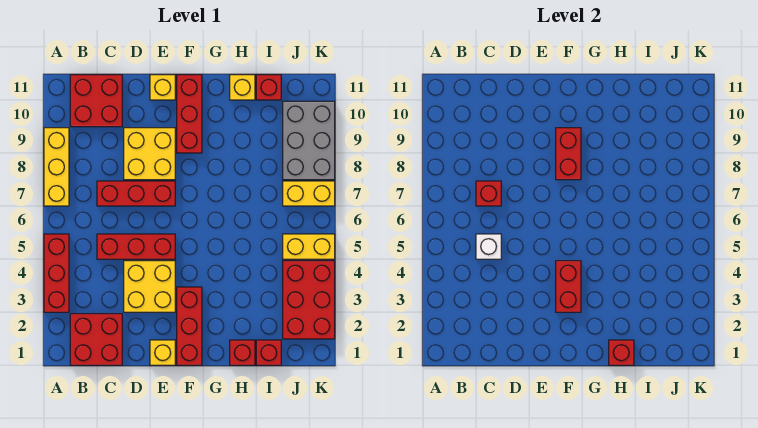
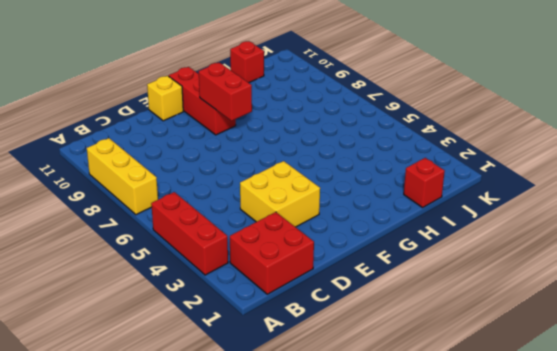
none -> red 2x2 brick [70,75,122,127]
none -> red 1x3 brick [97,234,175,259]
none -> red 1x3 brick [97,181,175,206]

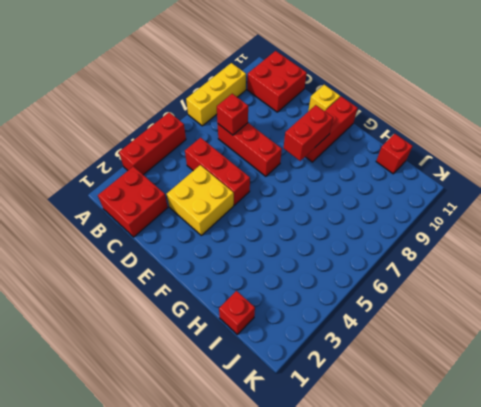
none -> yellow 2x2 brick [124,128,175,180]
none -> yellow 1x1 brick [150,340,175,365]
none -> red 1x3 brick [177,287,202,365]

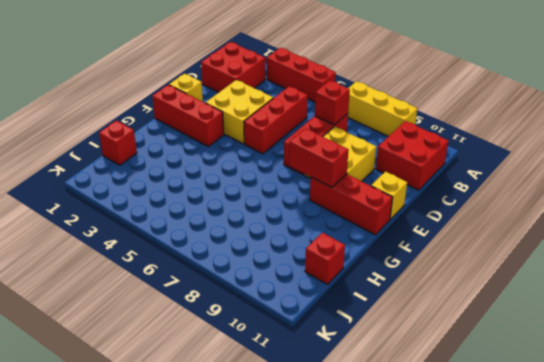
none -> red 1x1 brick [230,340,255,365]
none -> yellow 1x1 brick [230,75,255,100]
none -> red 2x3 brick [283,261,335,339]

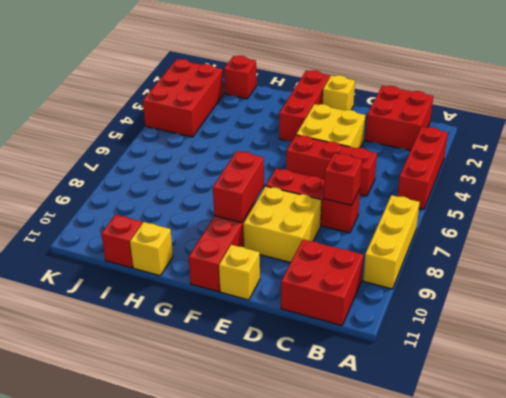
none -> red 1x1 brick [230,340,255,365]
none -> yellow 1x2 brick [283,234,335,259]
none -> yellow 1x2 brick [283,181,335,206]

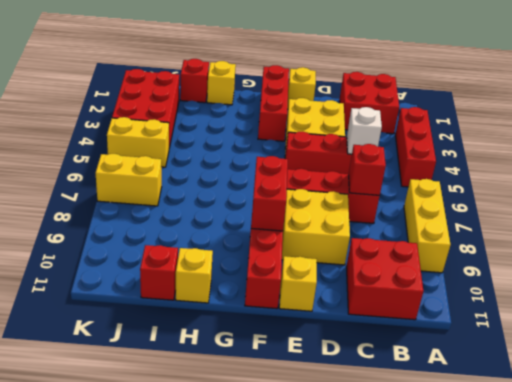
yellow 1x1 brick [207,61,236,105] -> red 1x1 brick [230,340,255,365]
none -> grey 2x3 brick [283,101,335,180]
none -> red 1x2 brick [556,261,581,312]
none -> red 1x1 brick [609,340,634,365]

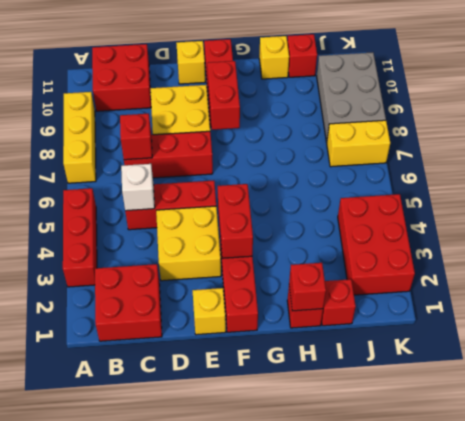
none -> yellow 1x2 brick [283,234,335,259]

